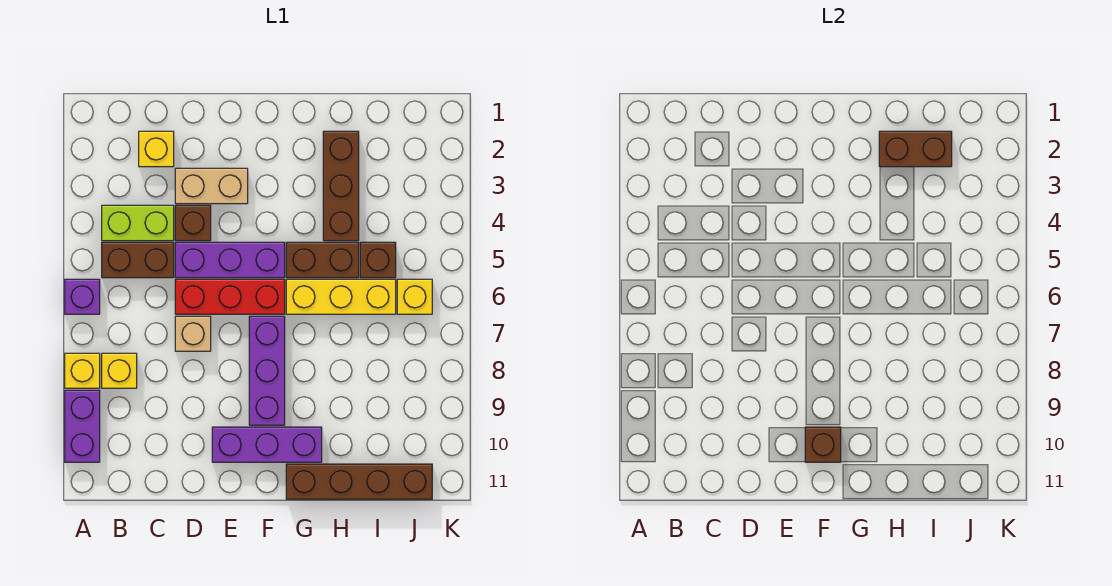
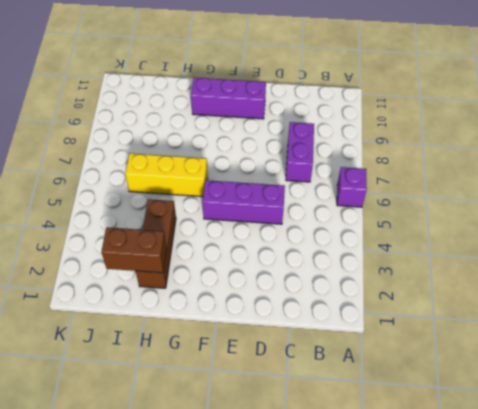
purple 1x2 brick [286,122,314,182] -> purple 1x2 brick moved to [65,390,100,462]
none -> yellow 1x1 brick [65,353,100,388]
none -> lime 1x2 brick [102,205,174,241]
none -> brown 1x2 brick [102,242,174,278]

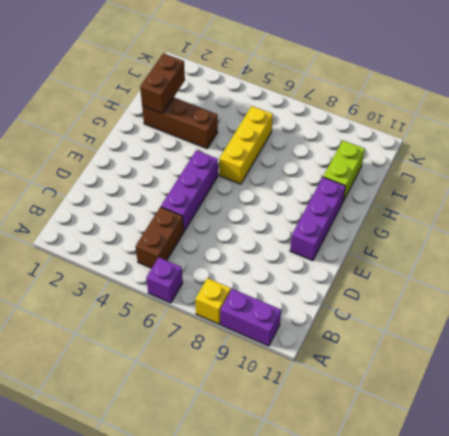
lime 1x2 brick [323,141,365,201] -> lime 1x2 brick moved to [102,205,174,241]
none -> yellow 1x1 brick [102,353,137,388]
none -> yellow 1x1 brick [139,131,174,167]
none -> tan 1x2 brick [175,168,248,204]

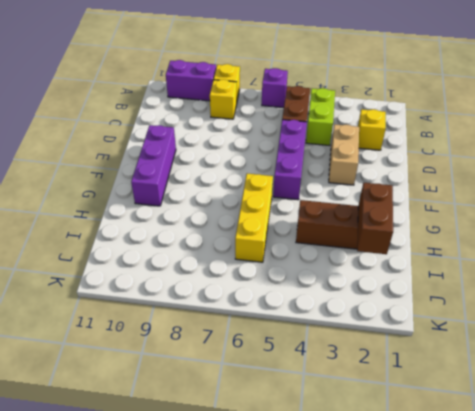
none -> brown 1x1 brick [175,205,211,241]
none -> red 1x3 brick [175,279,285,314]
none -> tan 1x1 brick [175,316,211,351]

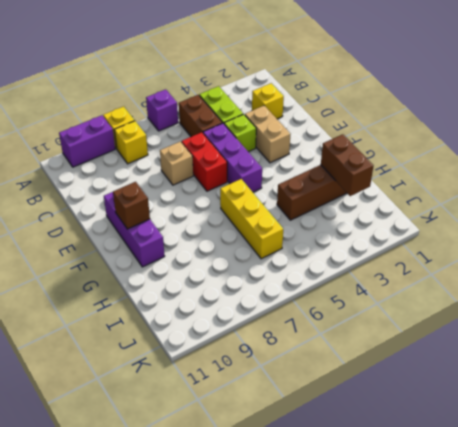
lime 1x1 brick [224,114,256,152] -> brown 1x1 brick [175,205,211,241]
red 1x2 brick [182,132,227,191] -> red 1x3 brick [175,279,285,314]
none -> purple 1x3 brick [249,316,285,425]
none -> brown 1x2 brick [286,242,359,278]
none -> brown 1x4 brick [286,464,432,499]

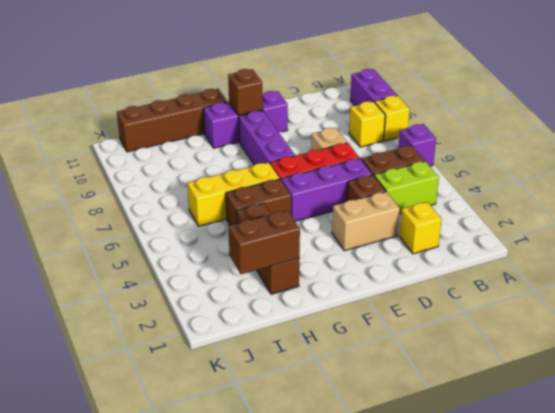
none -> brown 1x1 brick [360,242,396,278]
none -> yellow 1x1 brick [397,279,432,314]

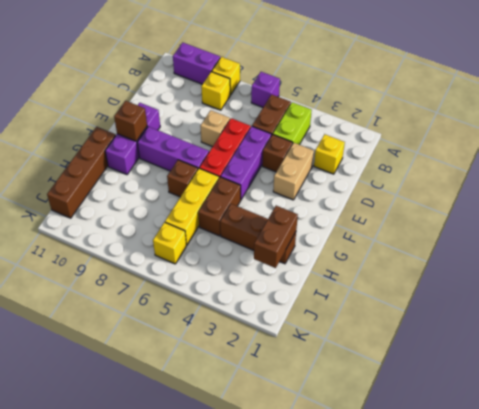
brown 1x1 brick [167,160,198,197] -> brown 1x1 brick moved to [360,242,396,278]

